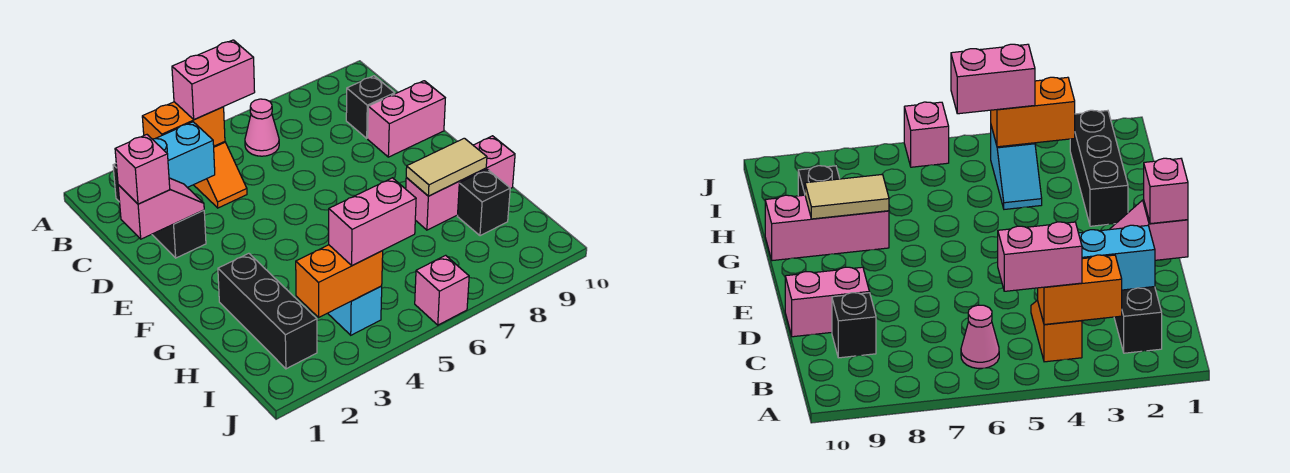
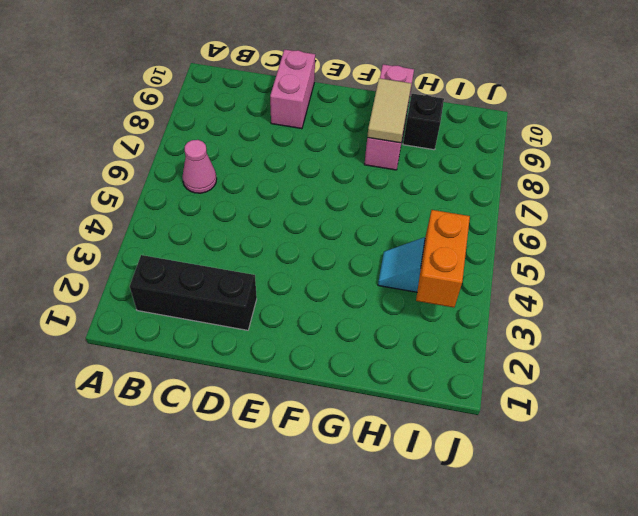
none -> orange 1x2 slope [194,142,247,208]
none -> black 1x1 brick [346,76,395,138]
none -> black 1x3 brick [218,253,317,369]

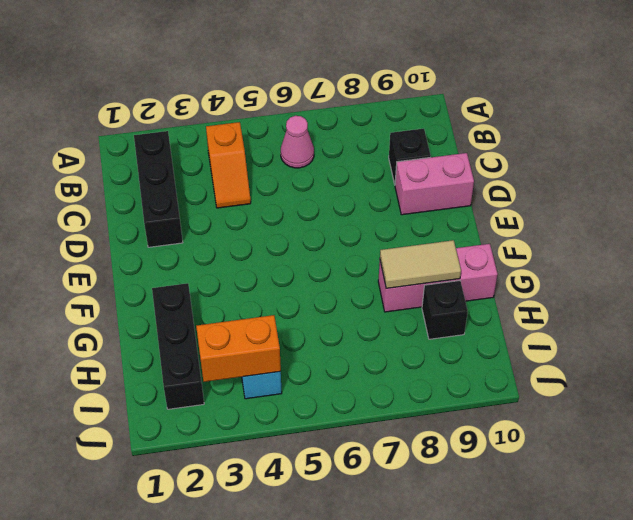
none -> pink 1x1 brick [415,255,469,325]
none -> orange 1x2 brick [142,102,225,146]
none -> cyan 1x2 brick [153,122,215,187]

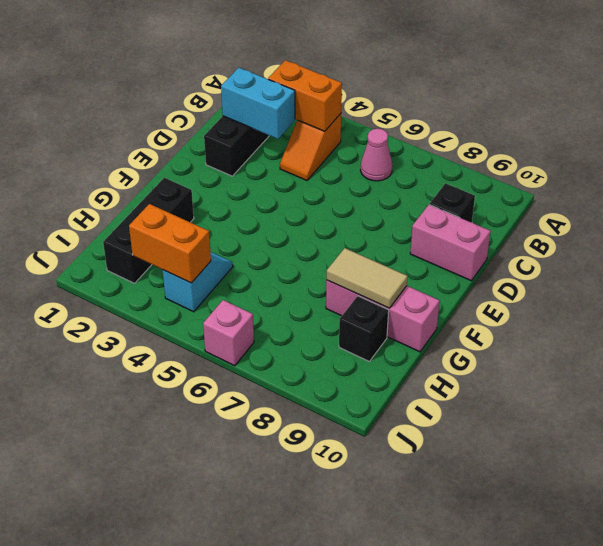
none -> pink 1x2 slope [118,178,204,239]
none -> pink 1x2 brick [172,40,255,120]
none -> pink 1x1 brick [115,135,170,204]

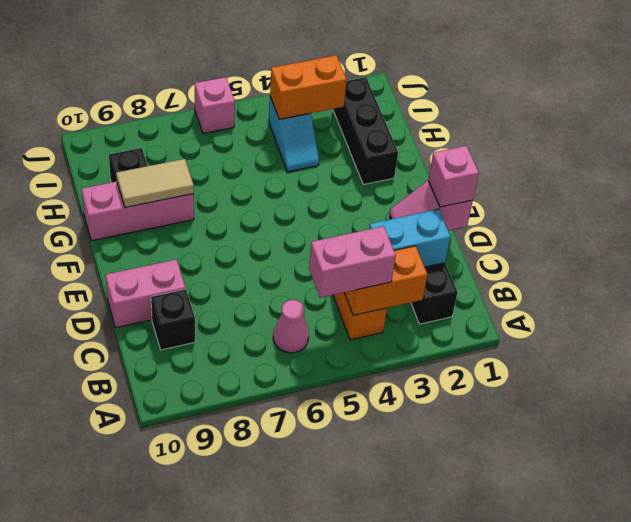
none -> pink 1x2 brick [329,178,416,265]

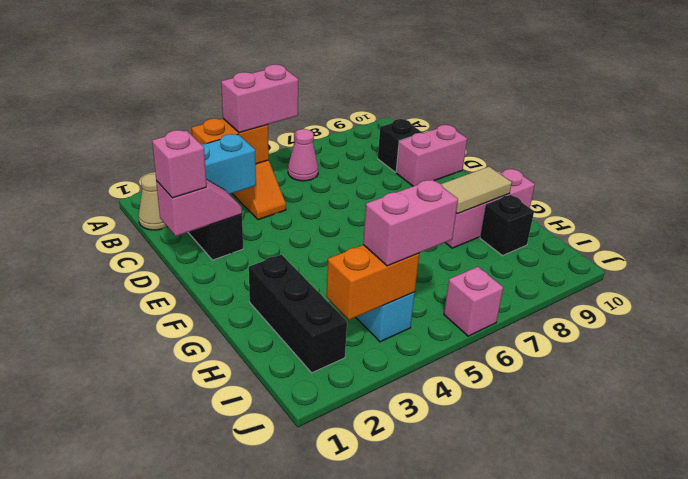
tan 1x1 cone [139,174,167,230] -> none

